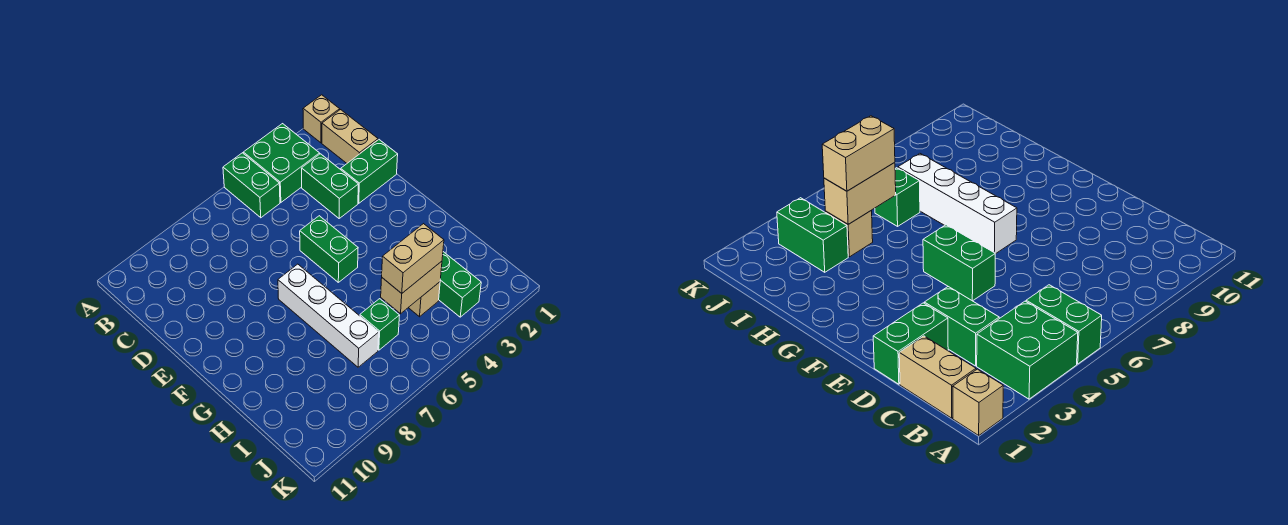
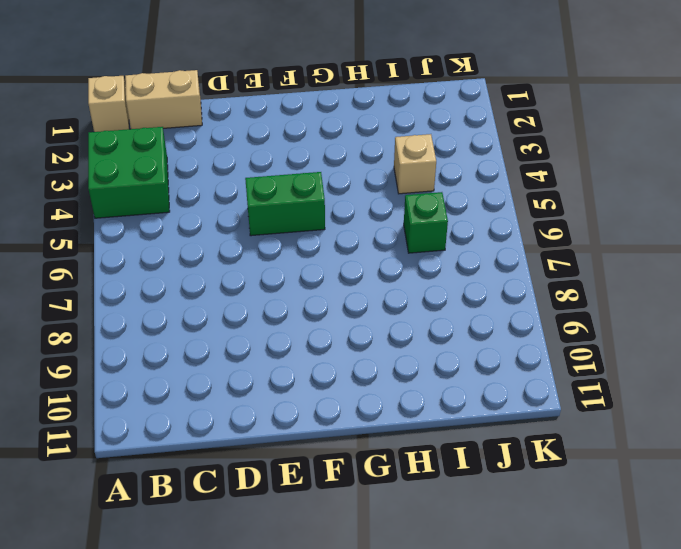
none -> green 1x2 brick [223,153,280,218]
none -> green 1x2 brick [302,154,358,218]
none -> green 1x2 brick [341,140,398,203]

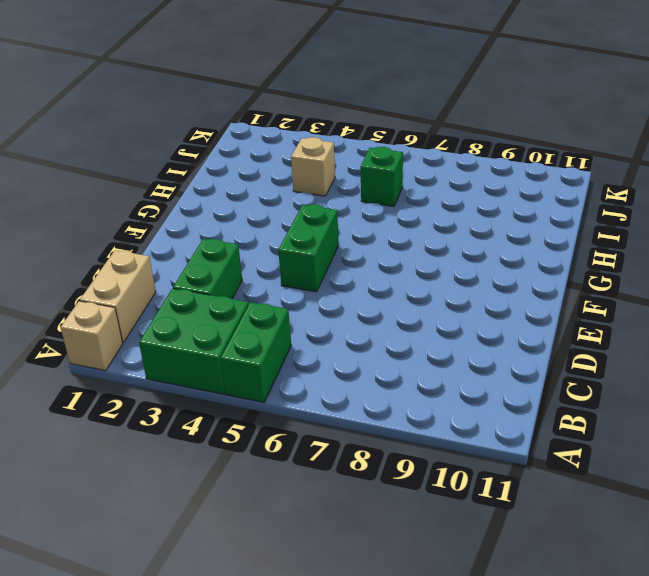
none -> green 1x2 brick [341,140,398,203]
none -> white 1x4 brick [278,264,379,367]
none -> green 1x2 brick [439,252,481,317]

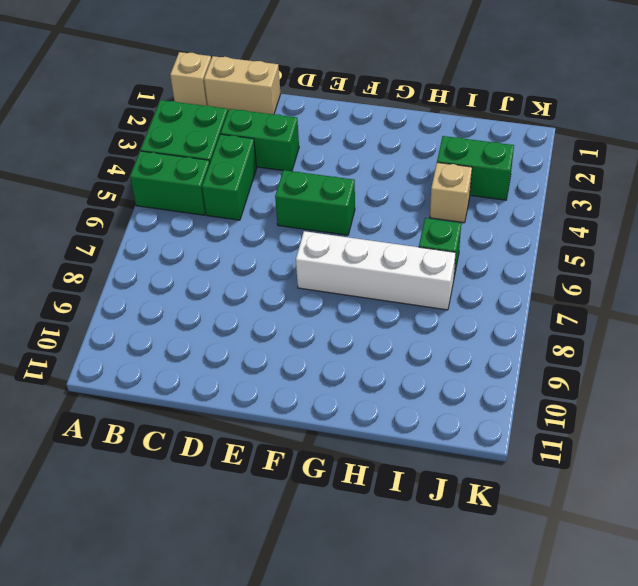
green 1x2 brick [202,134,257,220] -> green 1x2 brick moved to [341,140,398,203]
none -> tan 1x2 brick [381,261,442,314]
none -> tan 1x2 brick [382,224,444,293]

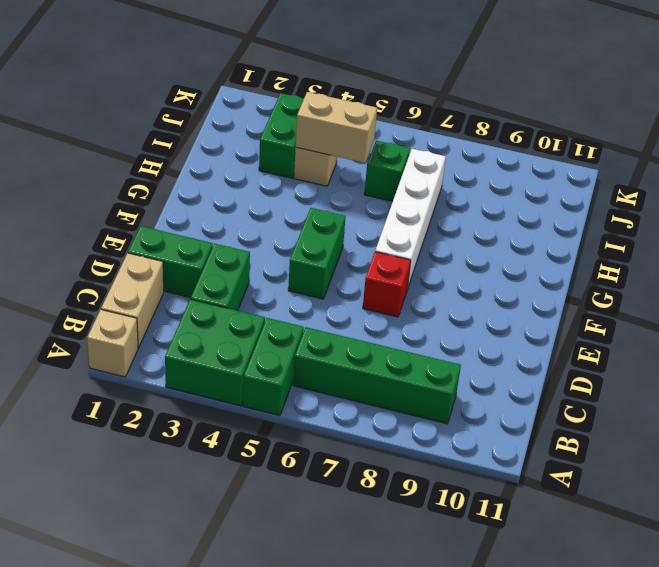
green 1x4 brick [293,327,461,424] -> none
red 1x1 brick [363,252,411,317] -> none
none -> tan 1x2 brick [382,224,444,293]

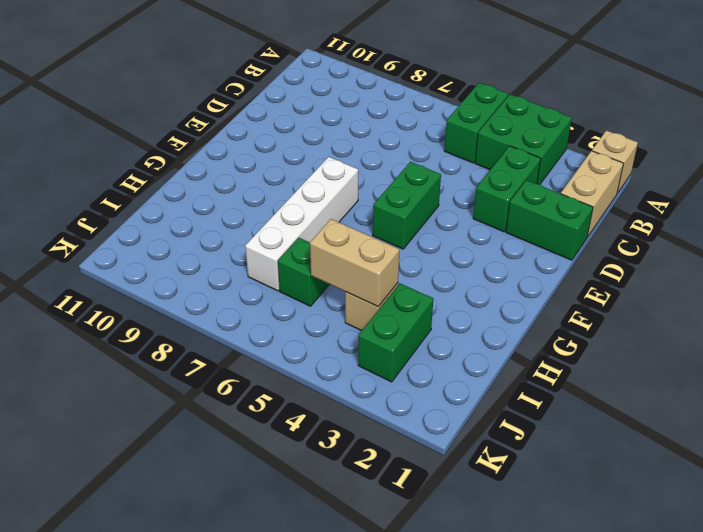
none -> tan 1x2 brick [382,224,444,293]

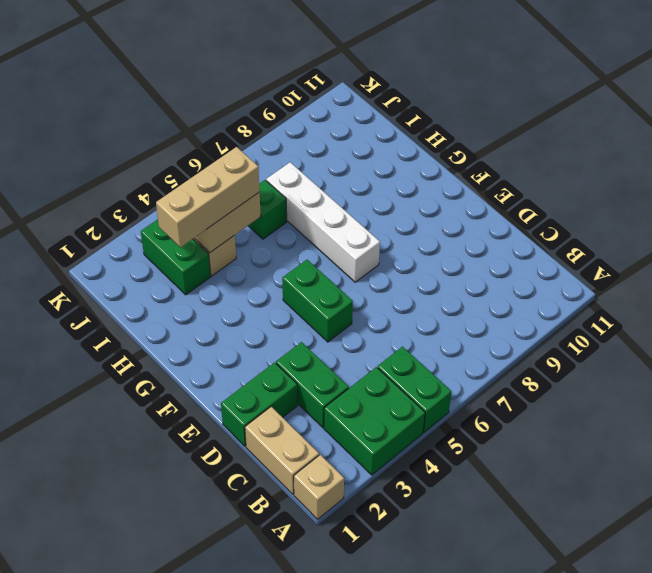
tan 1x3 brick [156,147,260,247] -> tan 1x2 brick [382,224,444,293]

